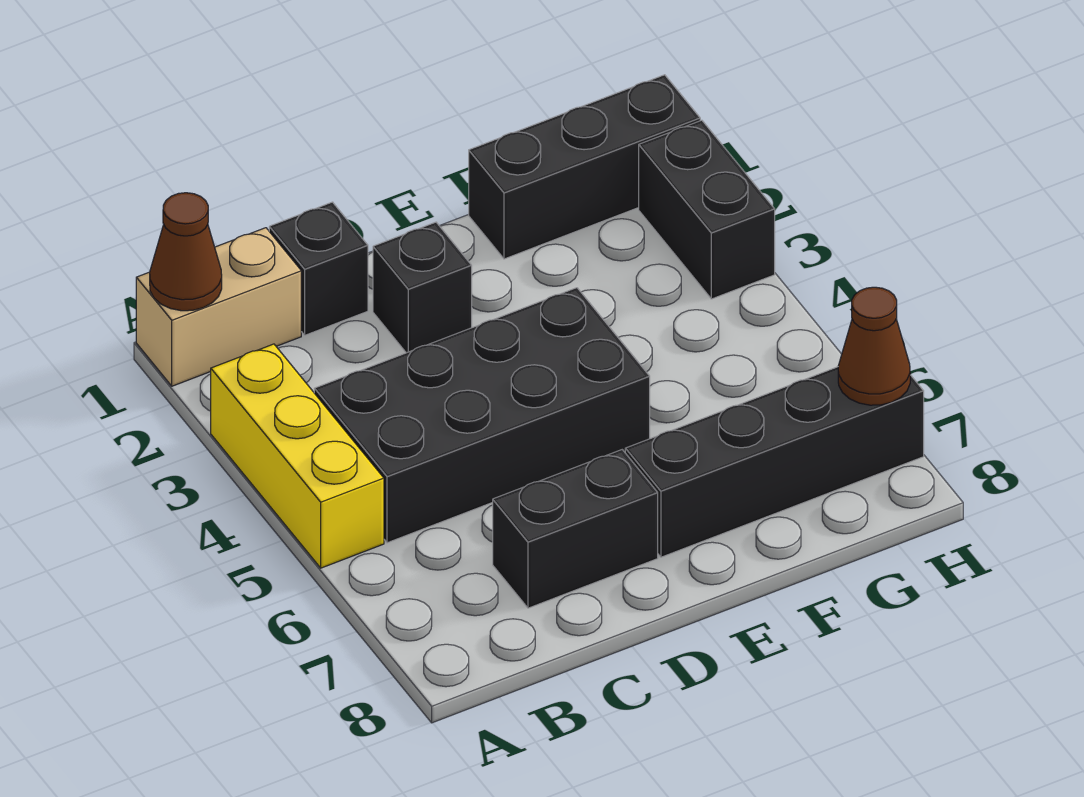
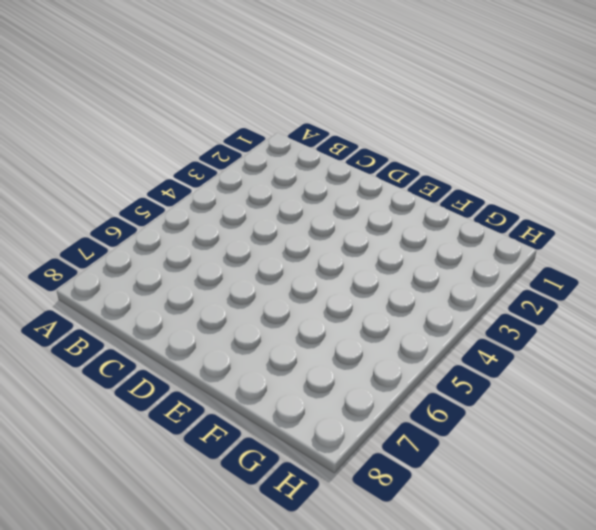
none -> tan 1x2 brick [136,228,301,386]
none -> yellow 1x3 brick [211,344,384,568]

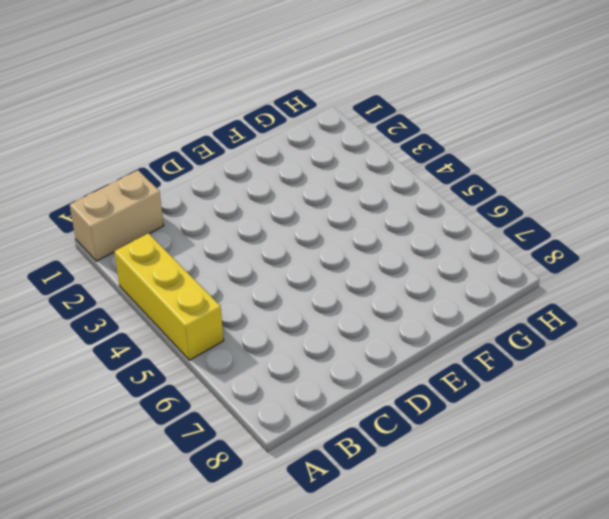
none -> black 2x4 brick [314,288,650,543]
none -> black 1x1 brick [269,202,368,335]

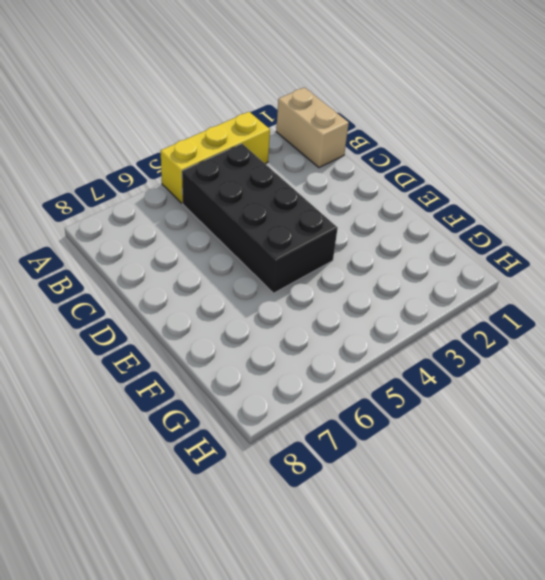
none -> black 1x1 brick [269,202,368,335]
none -> black 1x2 brick [493,450,658,608]

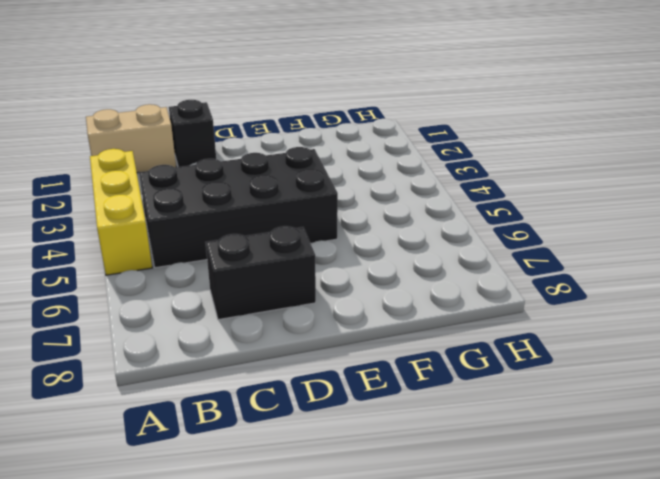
none -> black 1x1 brick [373,222,472,353]
none -> black 1x4 brick [625,367,924,557]

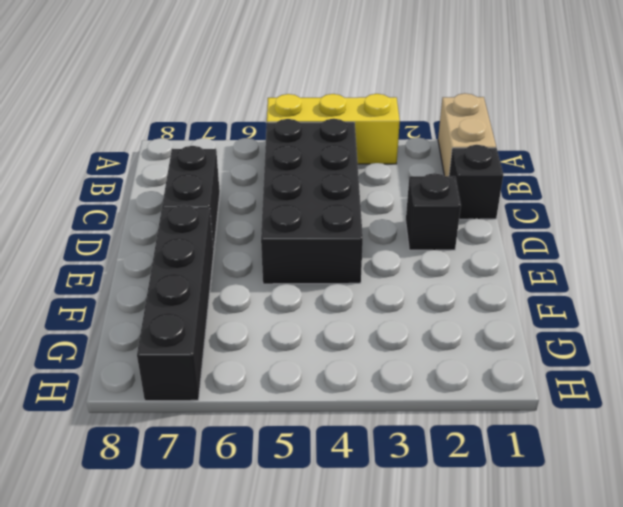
none -> black 1x3 brick [469,75,700,259]
none -> black 1x2 brick [639,120,775,299]

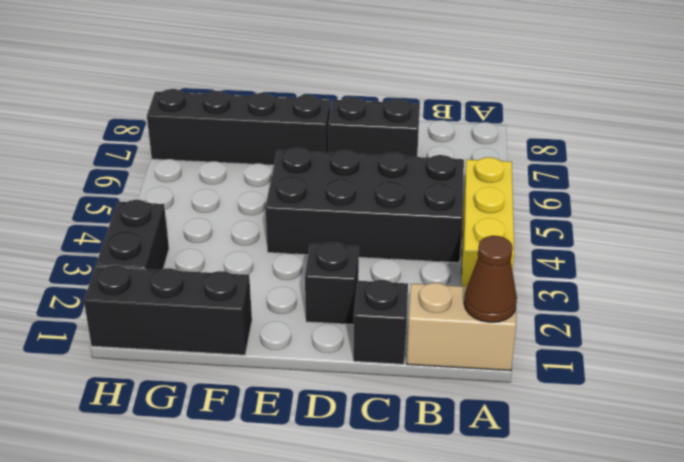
none -> brown 1x1 cone [838,287,910,405]

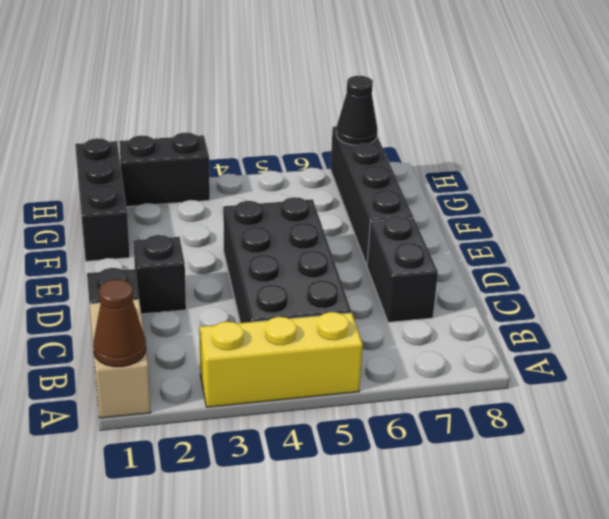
black 1x1 cone [336,76,378,145] -> brown 1x1 cone [838,287,910,405]

